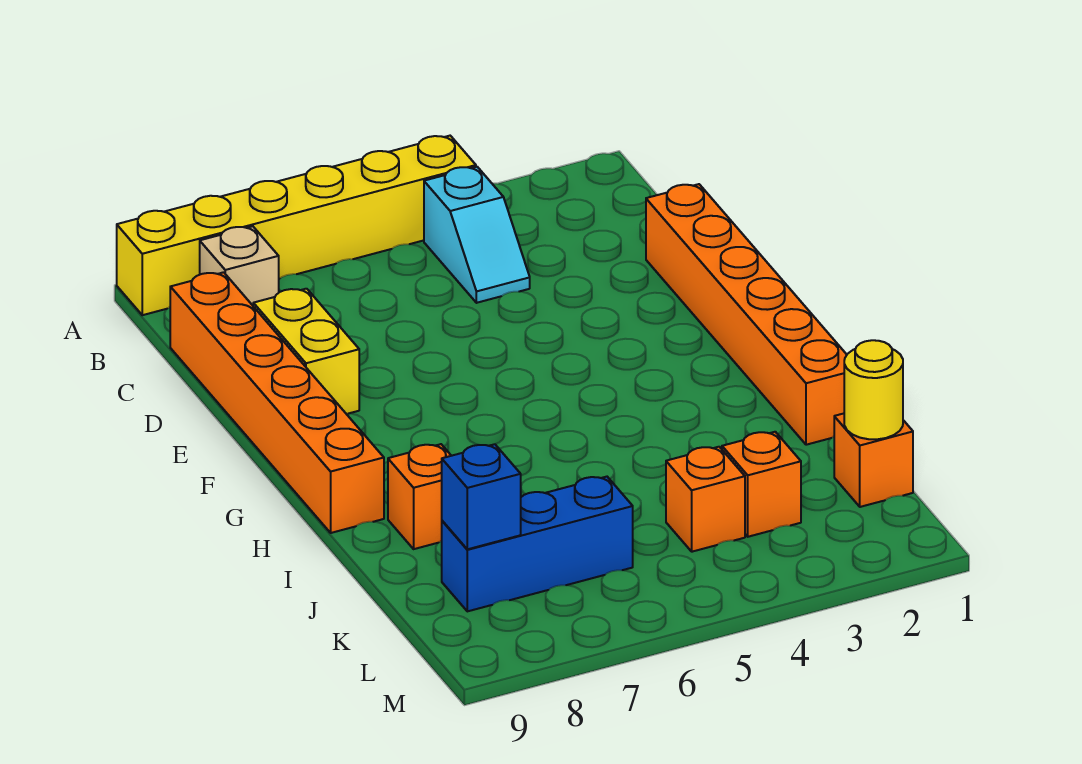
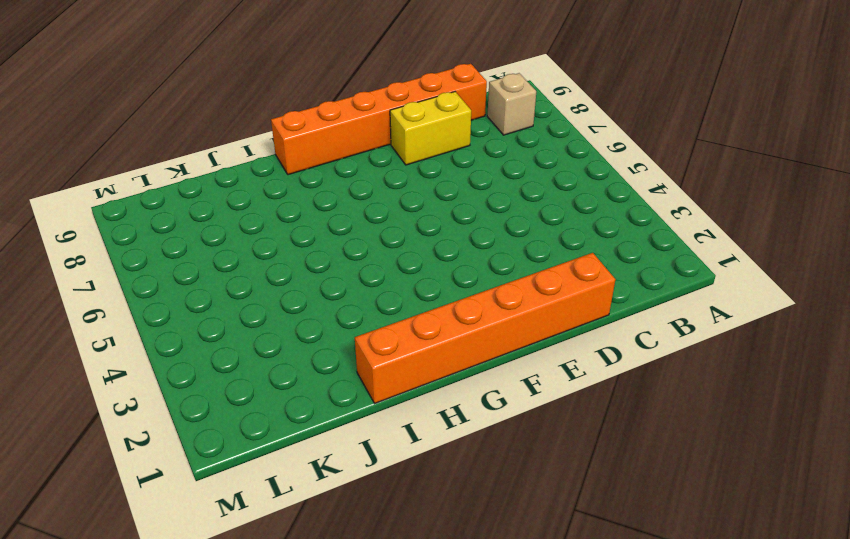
none -> yellow 1x6 brick [117,136,476,315]
none -> cyan 1x2 slope [424,167,530,303]
none -> orange 1x1 brick [388,444,451,549]

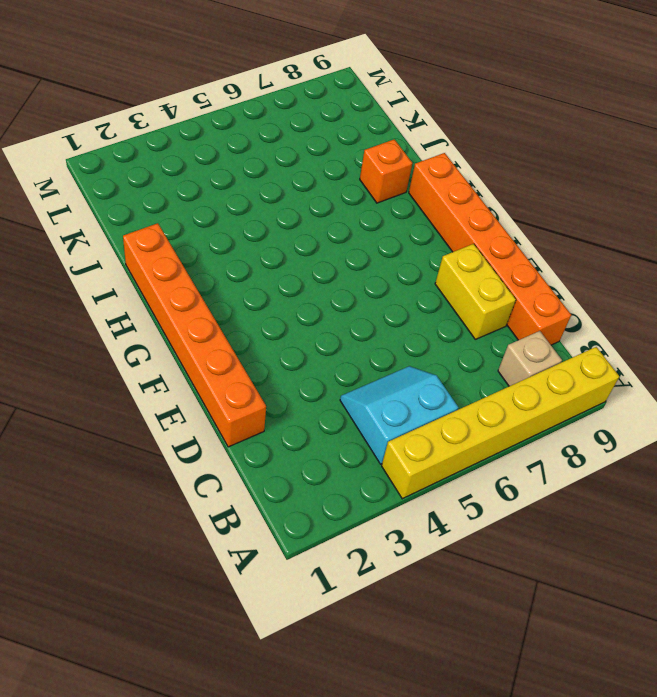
cyan 2x2 slope [340,366,458,464] -> cyan 1x2 slope [424,167,530,303]
none -> orange 1x1 brick [834,414,913,507]
none -> orange 1x1 brick [722,432,801,537]
none -> orange 1x1 brick [666,447,745,552]

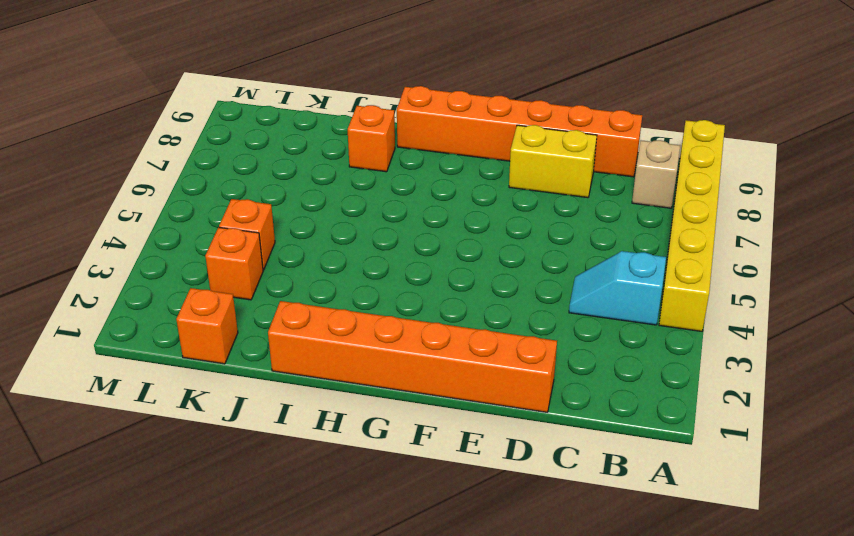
none -> blue 1x3 brick [442,477,633,611]
none -> yellow 1x1 round brick [844,340,903,439]
none -> blue 1x1 brick [442,444,521,549]

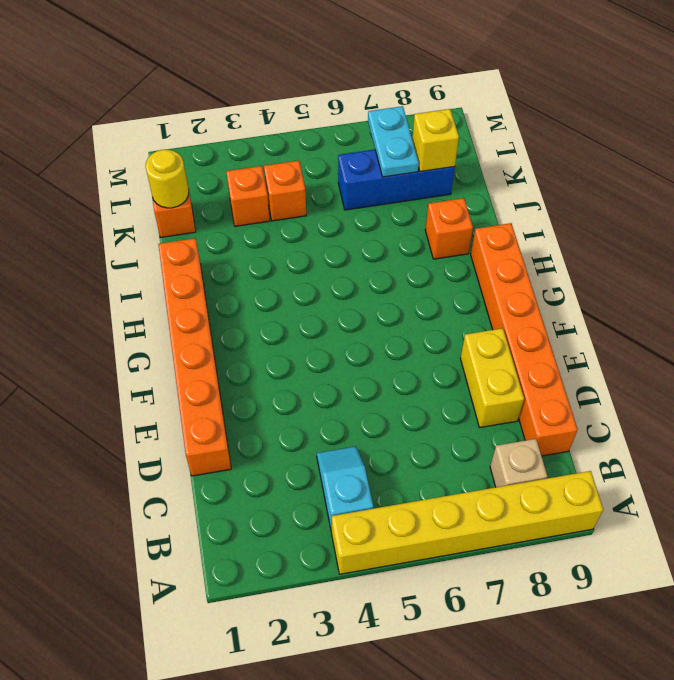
cyan 1x2 plate [368,106,419,177] -> none
yellow 1x1 brick [412,109,459,171] -> blue 1x1 brick [442,444,521,549]

